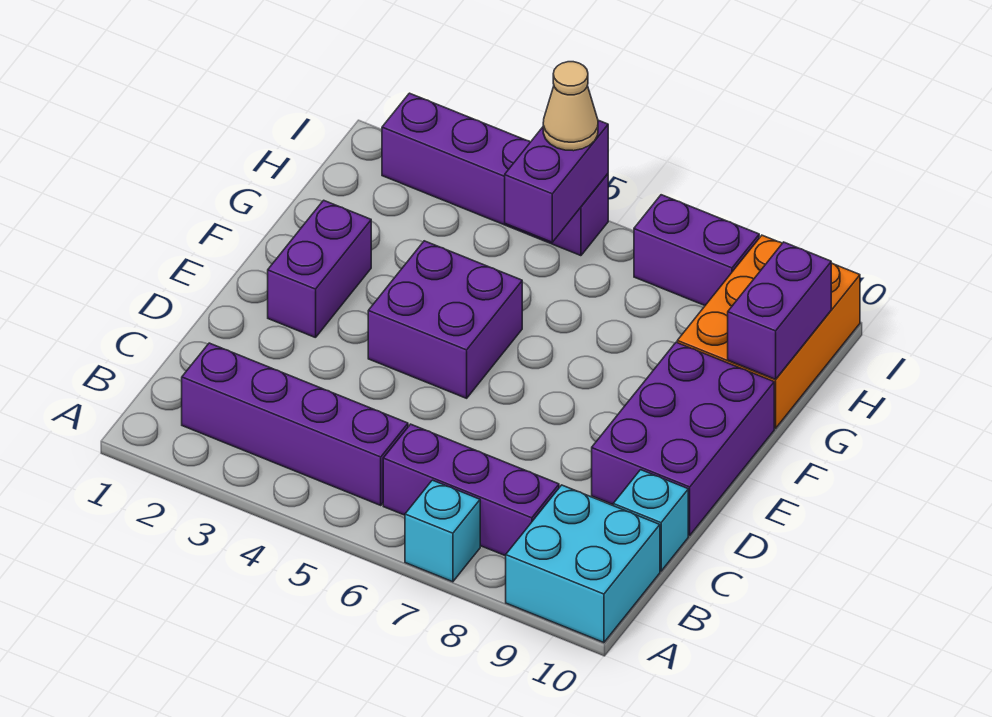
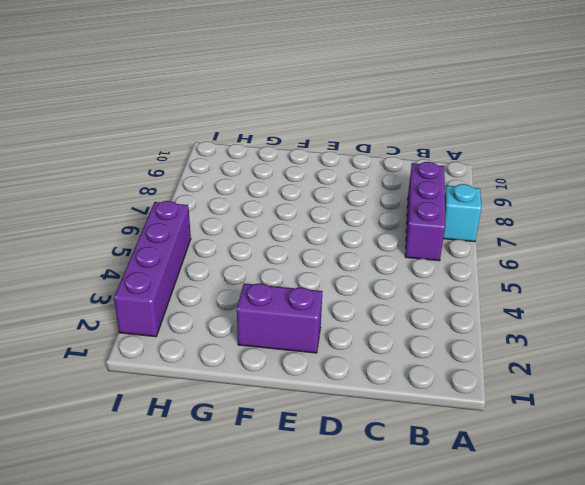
none -> cyan 2x2 brick [506,485,660,643]
none -> purple 1x4 brick [182,343,408,505]
none -> cyan 1x1 brick [613,470,688,571]

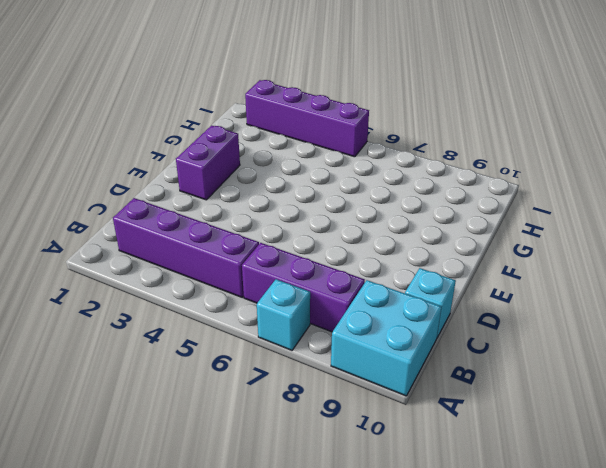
none -> purple 2x3 brick [592,342,774,535]
none -> purple 2x2 brick [368,241,522,398]
none -> orange 2x3 brick [677,235,860,428]

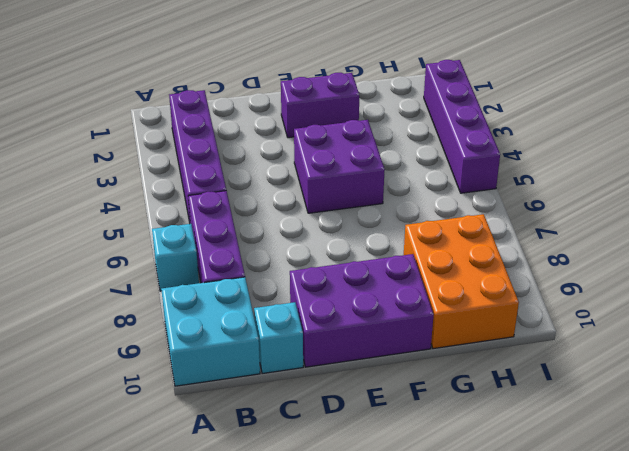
orange 2x3 brick [404,214,519,349] -> orange 2x3 brick turned to [677,235,860,428]
none -> purple 1x2 brick [634,195,759,305]
none -> purple 1x2 brick [728,242,831,379]
none -> purple 1x2 brick [505,120,608,242]

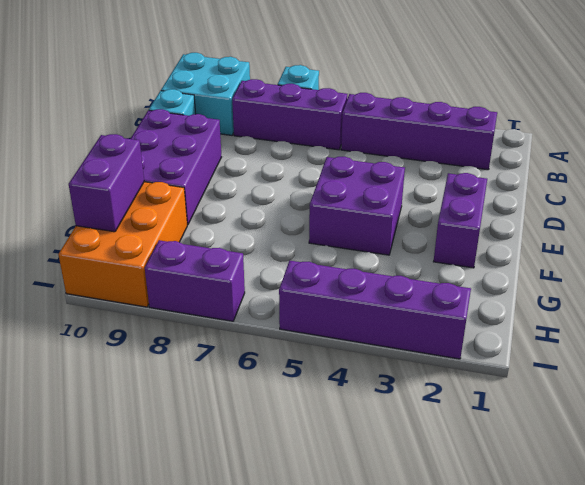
none -> purple 1x2 brick [505,120,608,242]
none -> tan 1x1 cone [543,62,598,151]

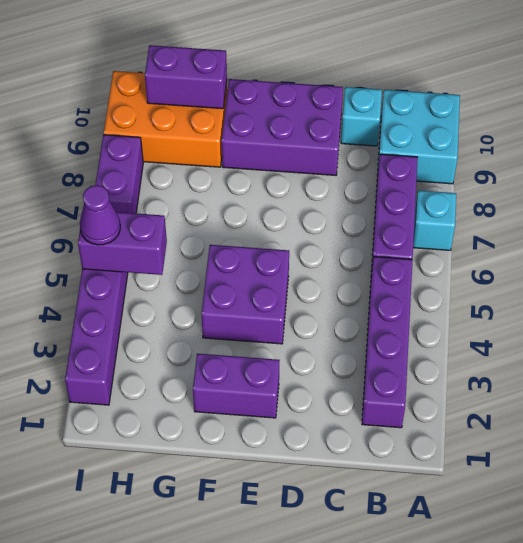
purple 1x1 cone [80,185,120,245] -> tan 1x1 cone [543,62,598,151]

